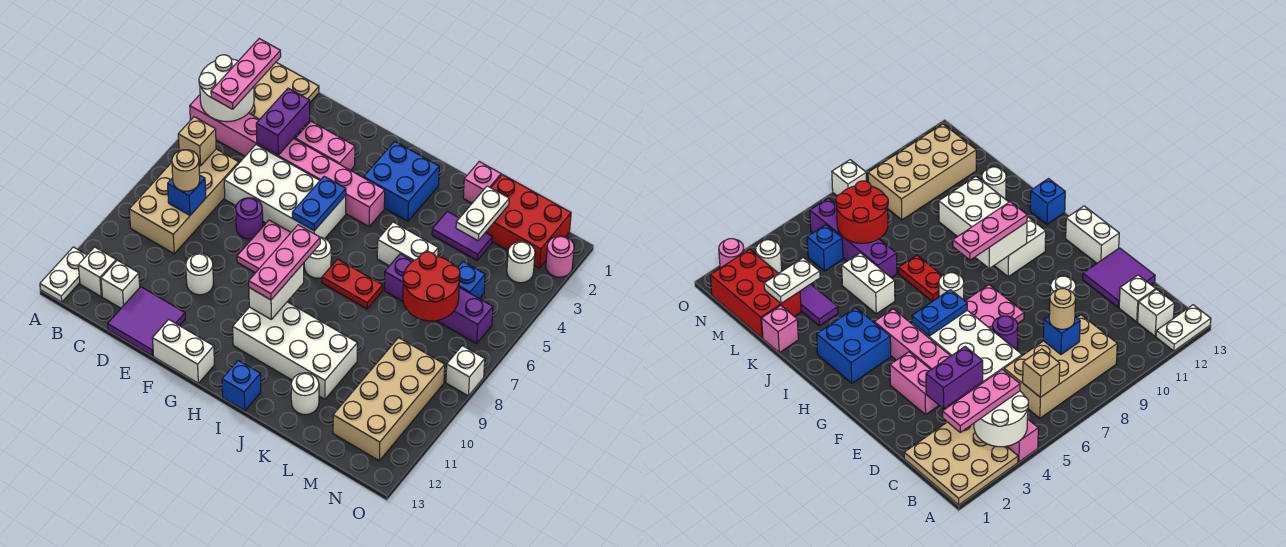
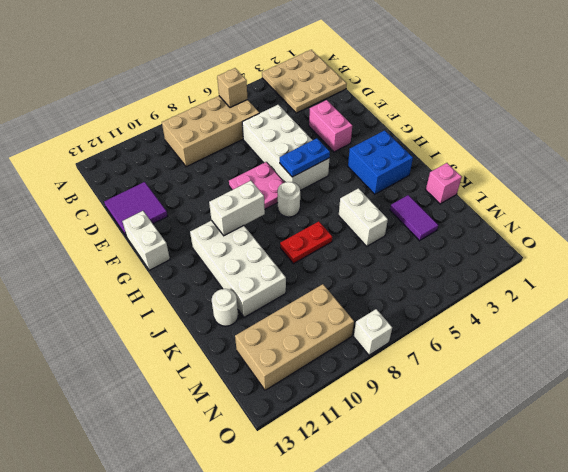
red 1x2 plate [280,221,332,264] -> red 1x2 plate turned to [322,259,383,309]
none -> pink 1x8 brick [190,95,385,227]
none -> white 1x2 plate [40,247,87,302]
none -> white 1x1 brick [78,247,116,296]
none -> white 1x1 brick [101,260,140,308]

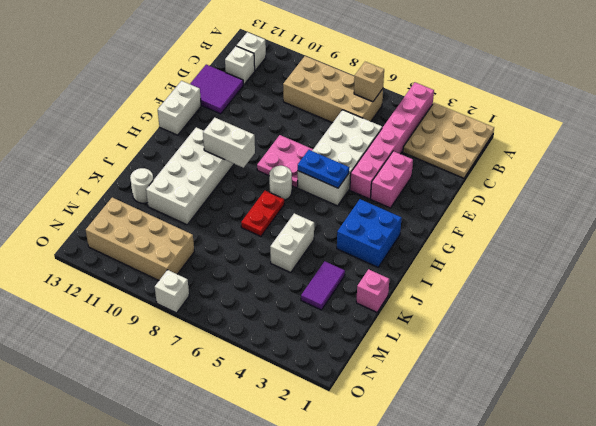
pink 1x6 brick [350,82,434,199] -> pink 1x8 brick [190,95,385,227]
none -> white 1x2 plate [40,247,87,302]
none -> purple 1x1 round brick [236,198,263,239]
none -> white 1x1 round brick [186,253,213,295]
none -> blue 1x1 brick [222,360,261,411]

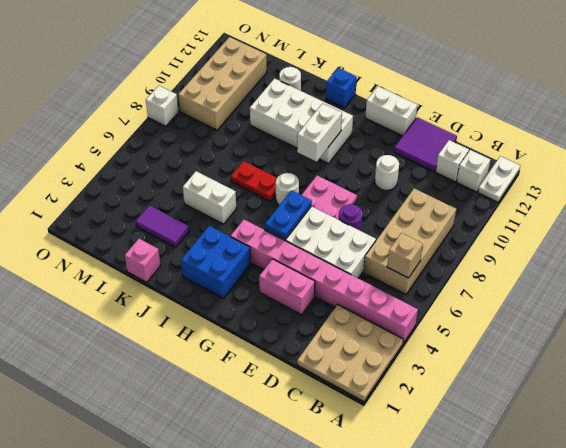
none -> purple 1x4 brick [384,254,493,344]
none -> red 2x3 brick [485,174,571,268]
none -> blue 1x1 brick [458,262,485,299]
none -> white 1x1 round brick [507,241,535,283]

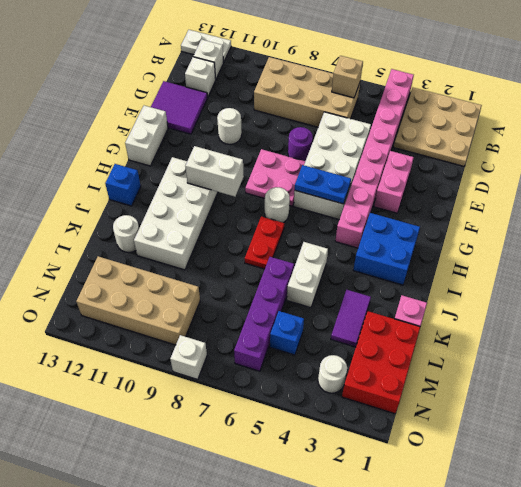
none -> pink 1x1 round brick [546,236,574,277]
none -> white 2x2 round brick [199,55,254,122]
none -> blue 1x1 brick [168,176,206,215]
none -> purple 1x2 brick [256,88,310,155]

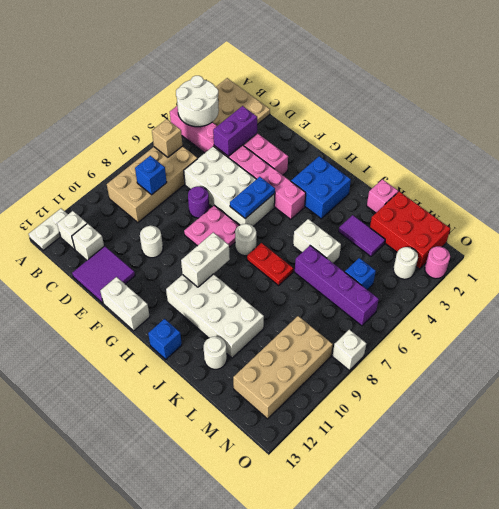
none -> white 1x2 plate [456,186,509,240]
none -> red 2x2 round brick [403,252,460,321]
none -> pink 1x3 plate [211,39,281,109]
none -> tan 1x1 round brick [172,150,200,191]

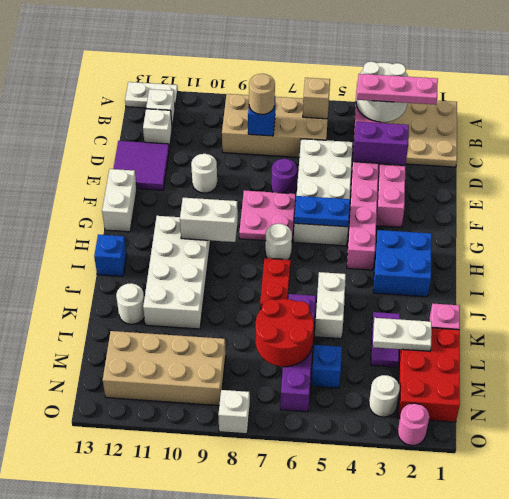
none -> pink 1x3 plate [249,225,320,300]

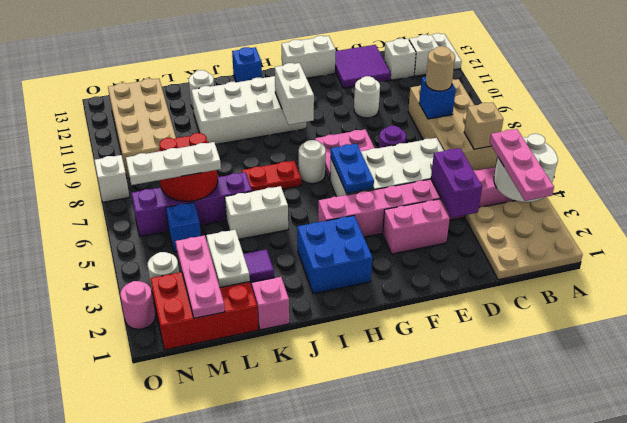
white 1x3 plate [126,142,221,185] -> none
pink 1x3 plate [175,235,225,318] -> pink 1x3 plate moved to [249,225,320,300]

